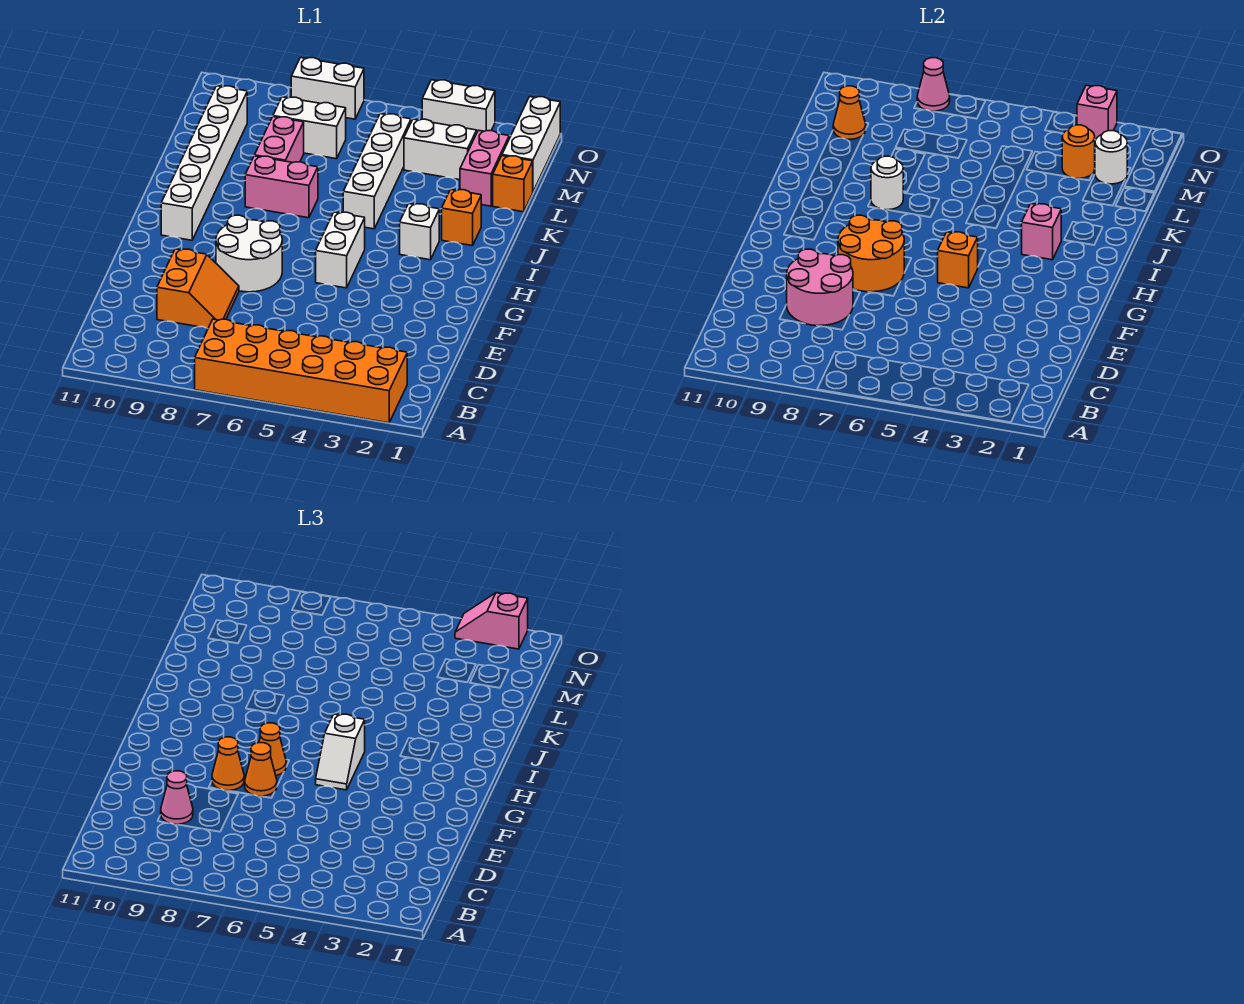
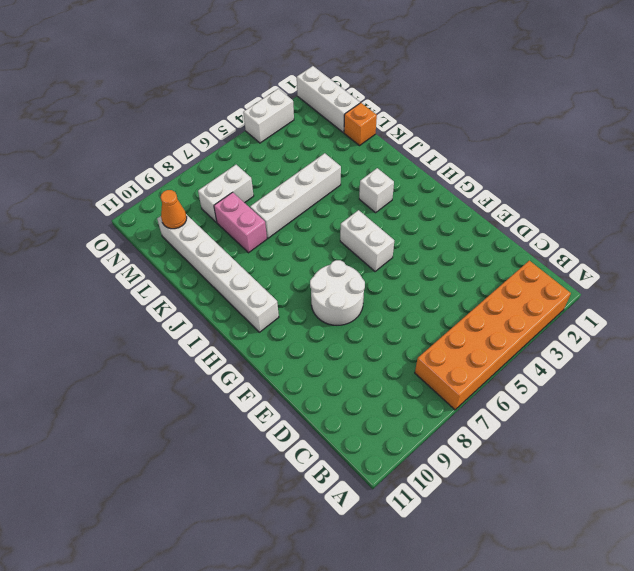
white 1x4 brick [250,153,341,238] -> white 1x4 brick turned to [343,114,411,229]
none -> orange 2x2 slope [157,249,239,328]
none -> orange 1x1 brick [442,189,481,246]
none -> pink 1x2 brick [245,156,318,218]
none -> pink 1x2 brick [460,130,509,206]

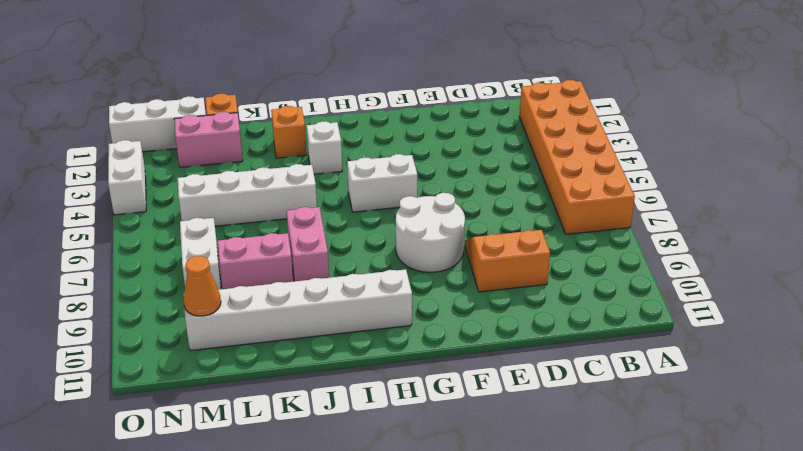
none -> white 1x2 brick [404,119,477,180]
none -> white 1x2 brick [291,58,364,119]
none -> pink 2x2 round brick [787,249,853,326]
none -> orange 2x2 round brick [838,215,904,292]

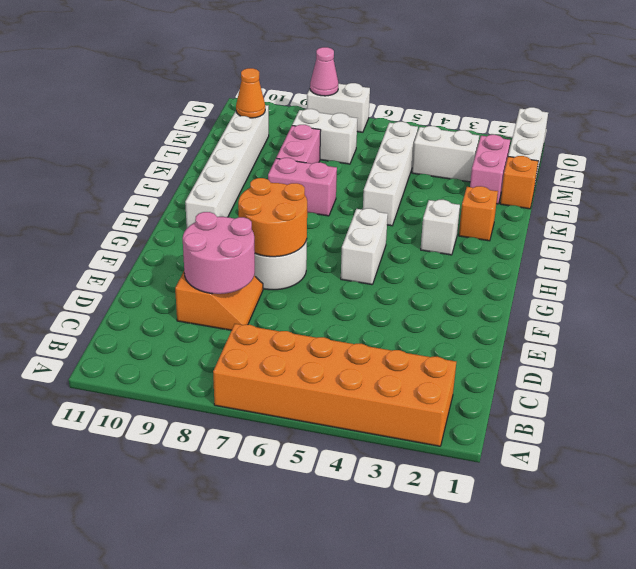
none -> white 1x2 brick [422,80,495,132]
none -> orange 1x1 brick [938,232,978,288]
none -> pink 1x1 brick [1022,204,1061,260]
none -> white 1x1 round brick [871,156,904,210]

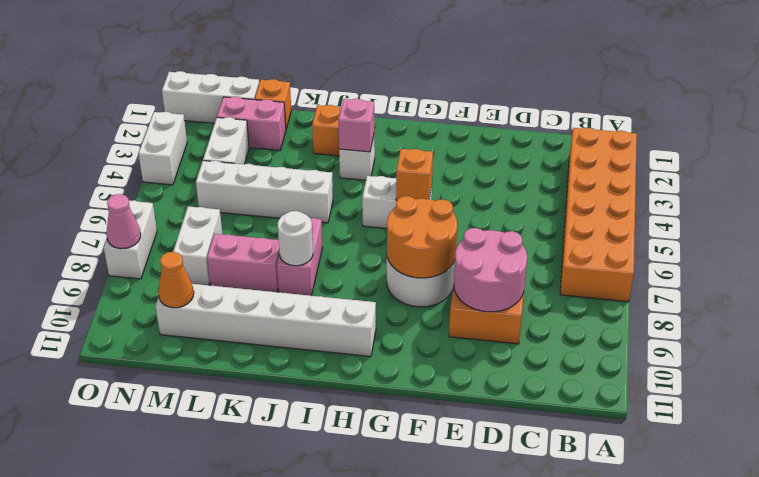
none -> white 1x1 round brick [1095,131,1127,184]
none -> orange 1x1 round brick [1062,125,1095,179]
none -> pink 1x1 brick [1077,85,1117,139]
none -> pink 1x1 cone [161,771,193,824]

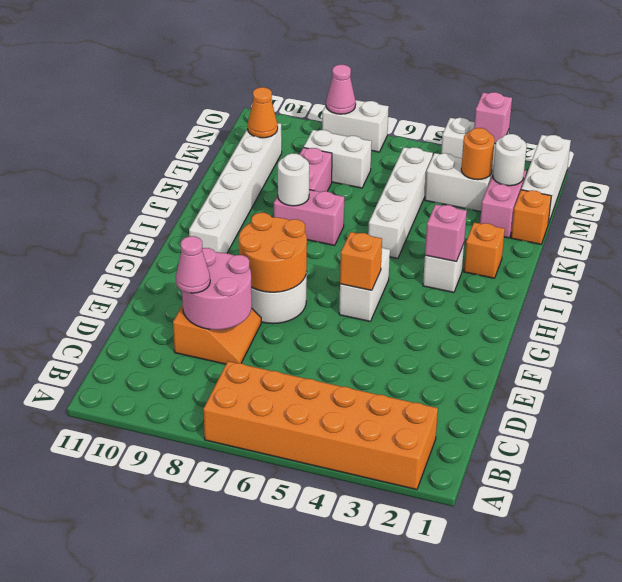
none -> orange 1x1 cone [245,743,277,796]
none -> orange 1x1 cone [212,737,244,791]
none -> white 1x2 slope [316,714,365,790]
none -> orange 1x1 cone [259,723,286,776]

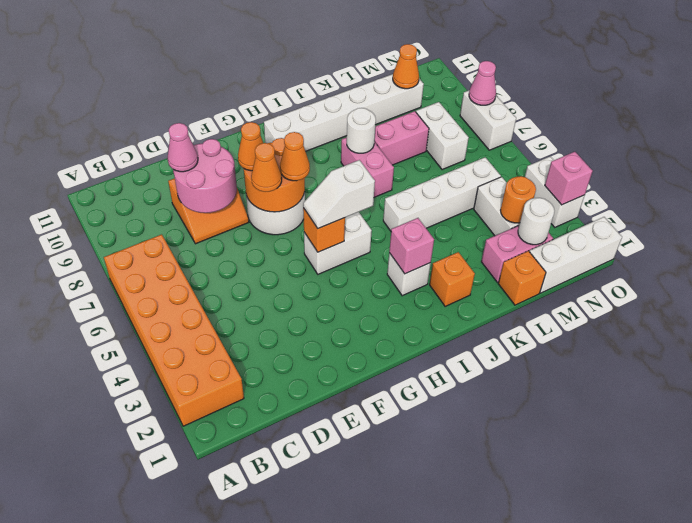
none -> pink 1x2 slope [455,593,528,649]

